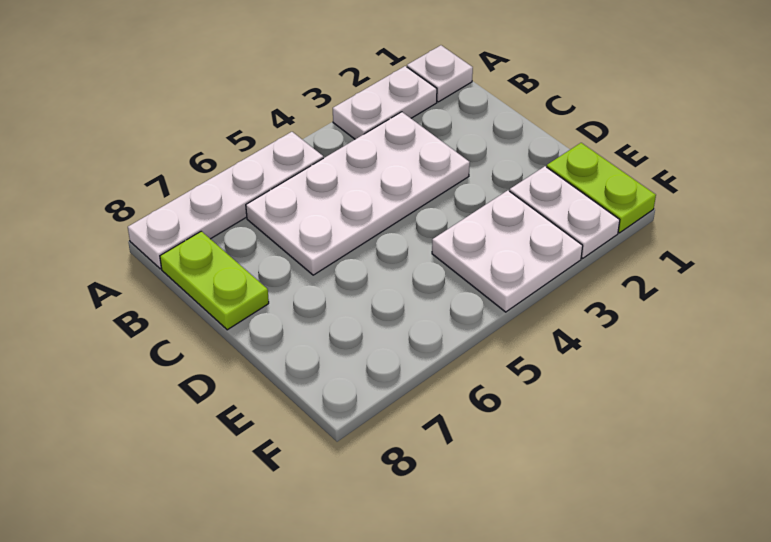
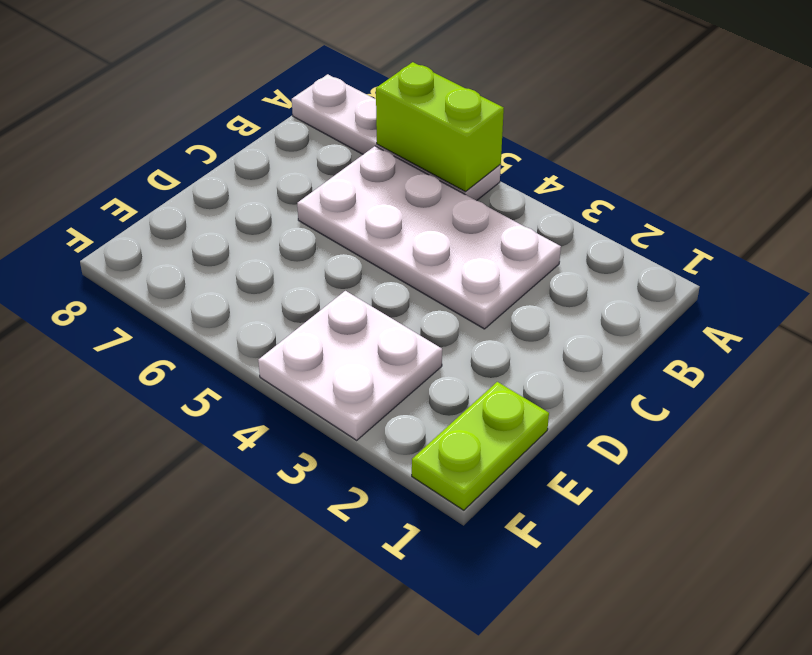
lime 1x2 brick [376,62,504,192] -> none
none -> white 1x1 plate [407,45,473,102]
none -> white 1x2 plate [333,66,437,139]

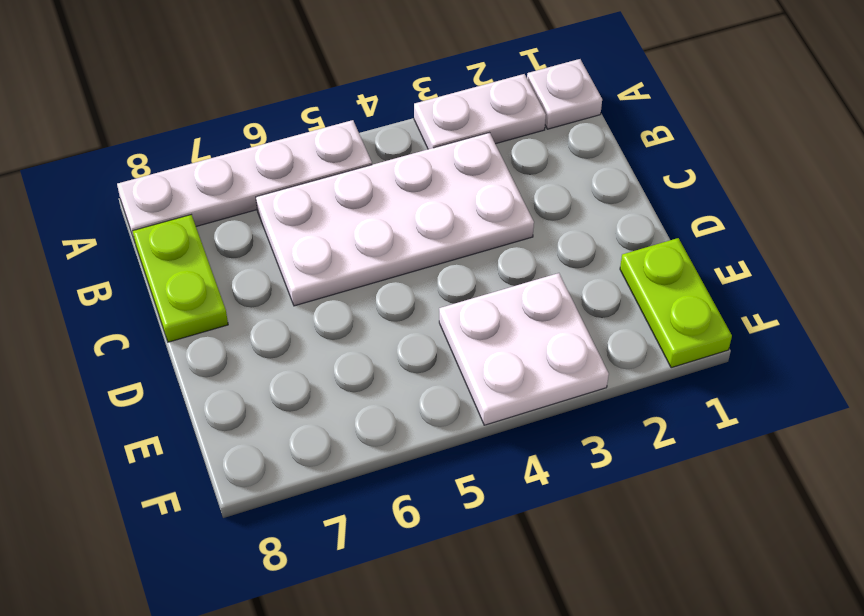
none -> white 1x2 plate [510,166,620,258]

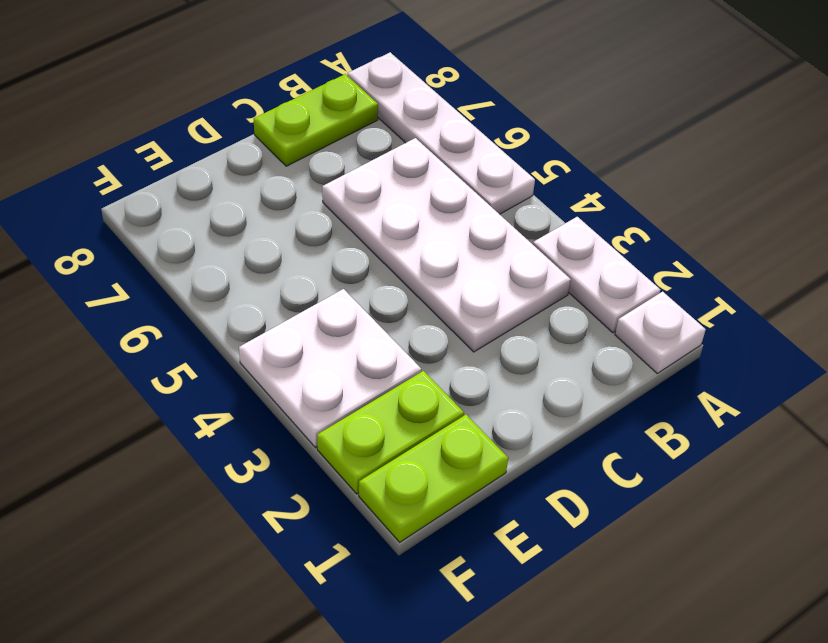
lime 1x2 plate [317,371,464,494] -> white 1x2 plate [510,166,620,258]

